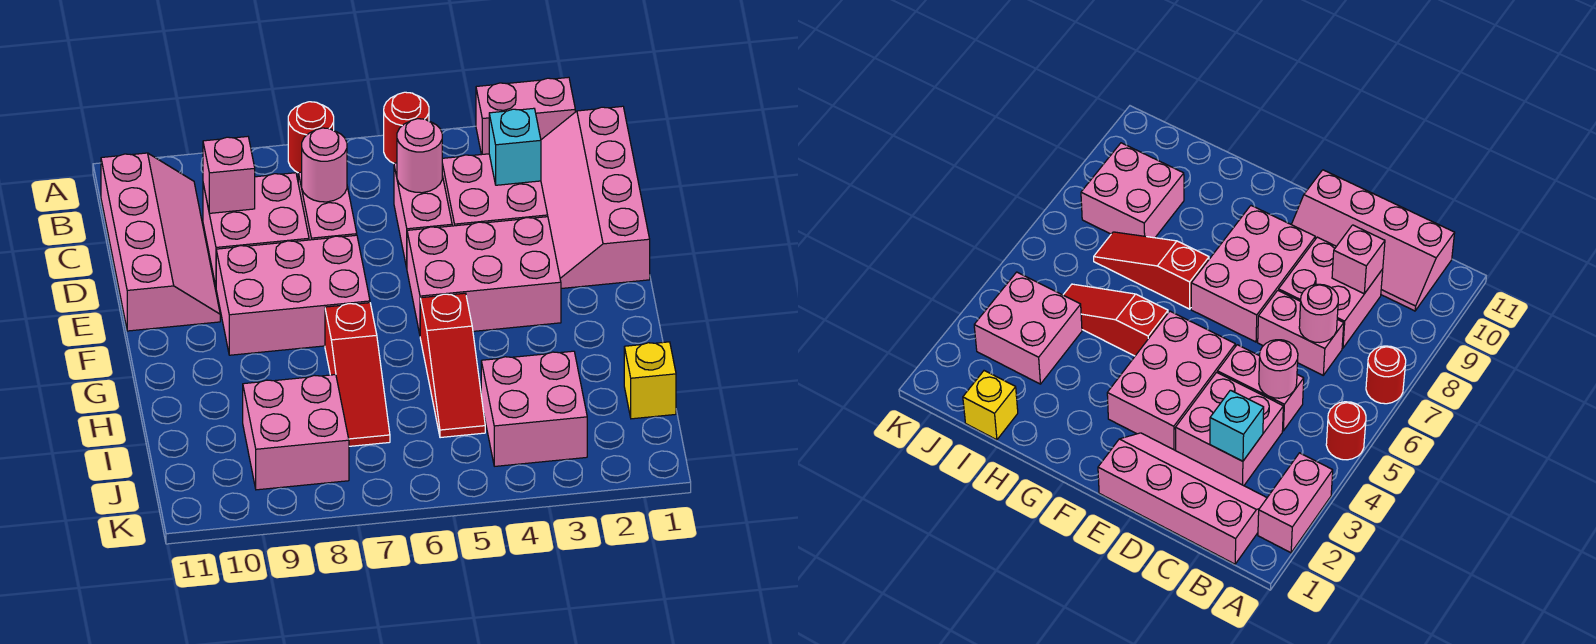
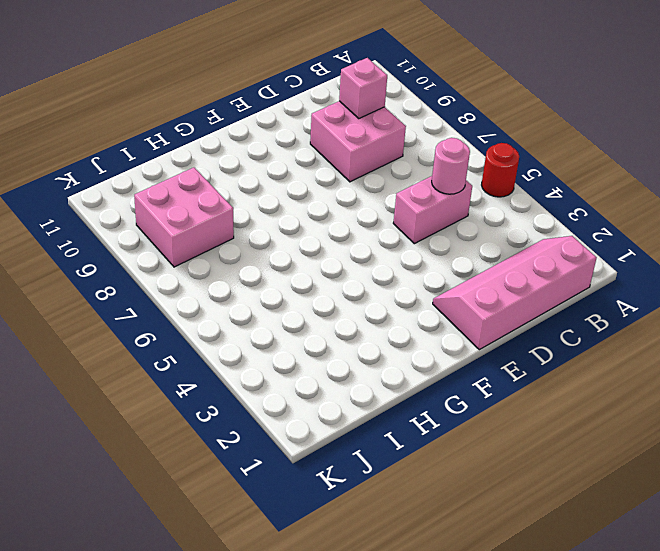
none -> pink 1x2 brick [476,77,575,155]
none -> red 1x1 round brick [288,102,334,173]
none -> pink 2x4 slope [101,153,220,331]

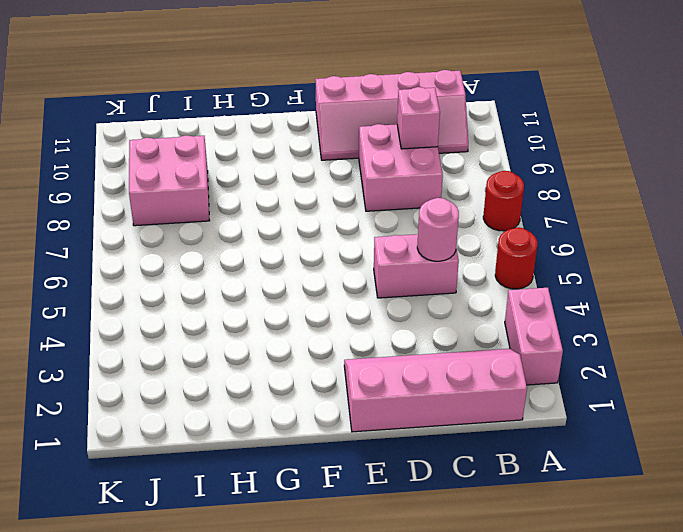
none -> pink 2x2 brick [442,154,548,226]
none -> pink 1x2 brick [298,172,357,240]
none -> pink 2x3 brick [407,217,561,334]

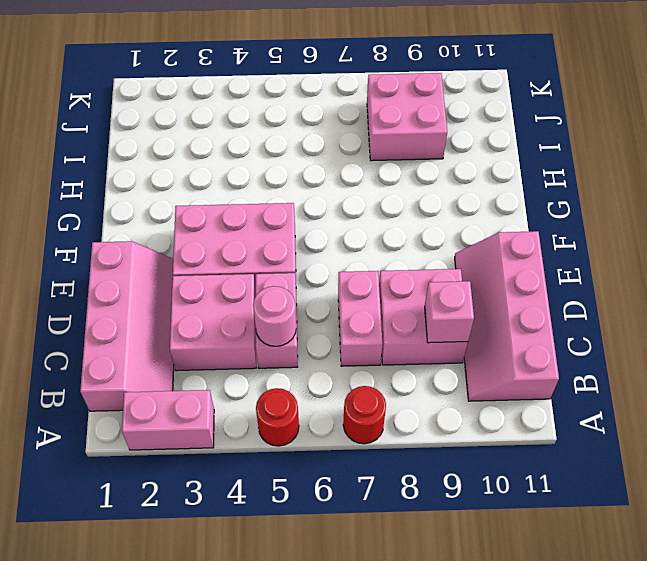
none -> pink 2x3 brick [216,235,370,355]
none -> red 1x3 slope [420,293,485,438]
none -> red 1x3 slope [325,303,390,446]

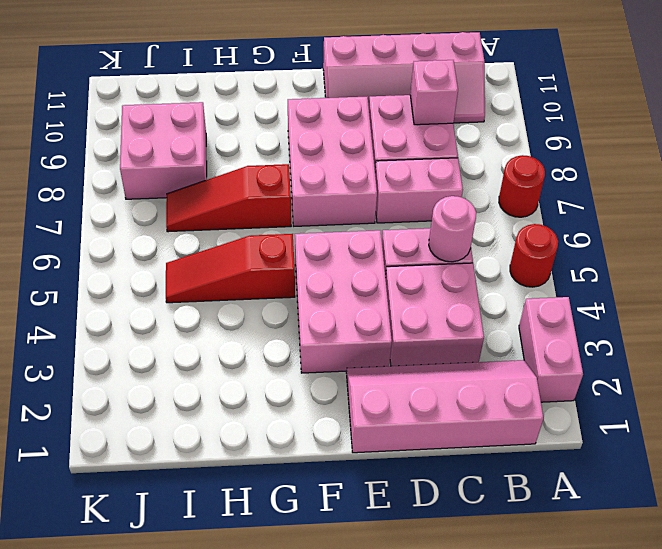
none -> yellow 1x1 brick [624,342,676,419]
none -> pink 2x2 brick [481,351,587,466]
none -> cyan 1x1 brick [489,108,541,185]

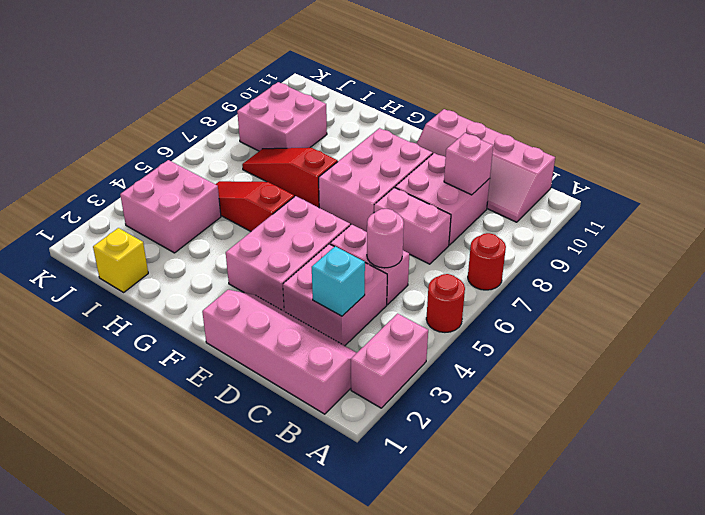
none -> pink 1x1 round brick [302,128,347,202]

